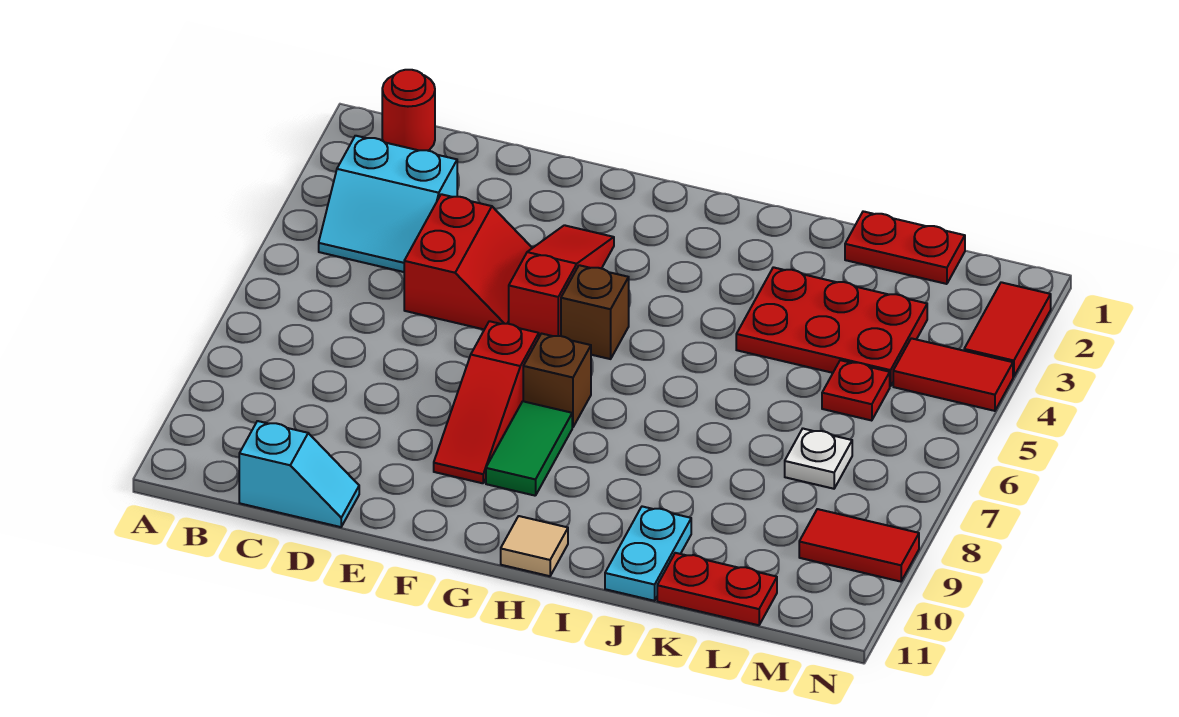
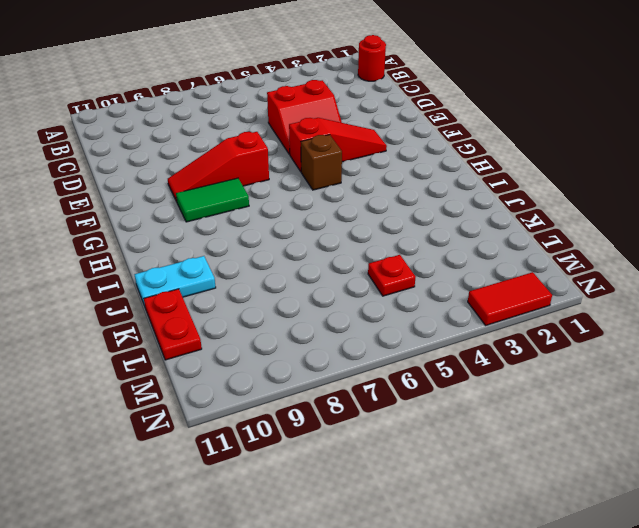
none -> cyan 2x2 slope [319,136,457,272]
none -> cyan 1x2 slope [239,421,359,527]
none -> brown 1x1 brick [523,334,591,427]

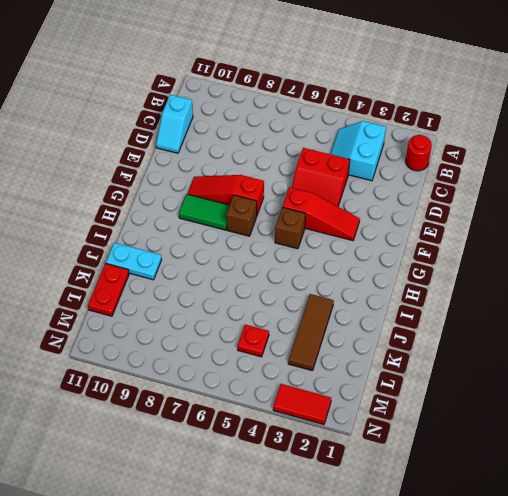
brown 1x3 tile [288,294,334,371] -> red 2x3 plate [736,267,927,386]
none -> tan 1x1 tile [501,516,568,576]
none -> red 1x2 plate [845,211,965,284]
none -> white 1x1 plate [785,429,852,489]

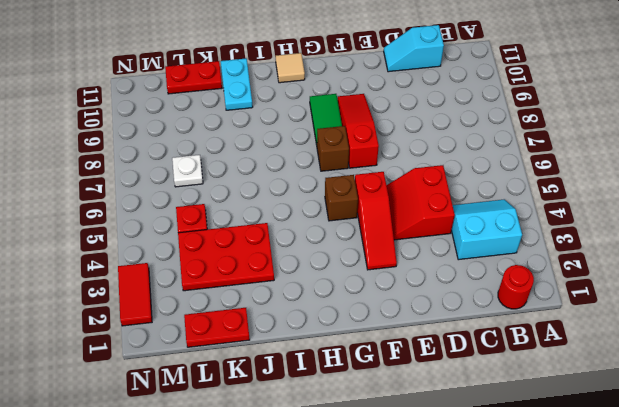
none -> red 1x2 tile [893,338,1013,411]
none -> red 1x2 tile [799,509,919,582]

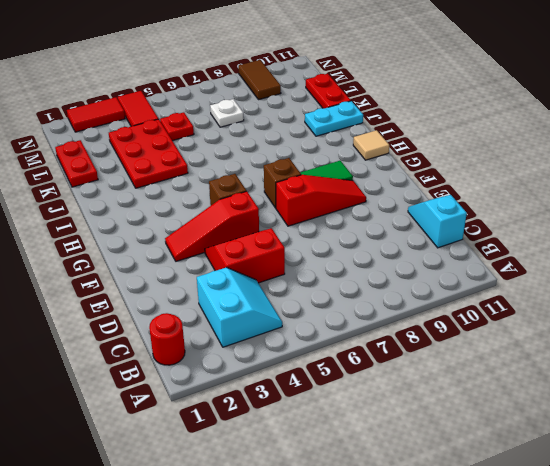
brown 1x2 tile [238,60,281,100] -> red 1x2 tile [799,509,919,582]

